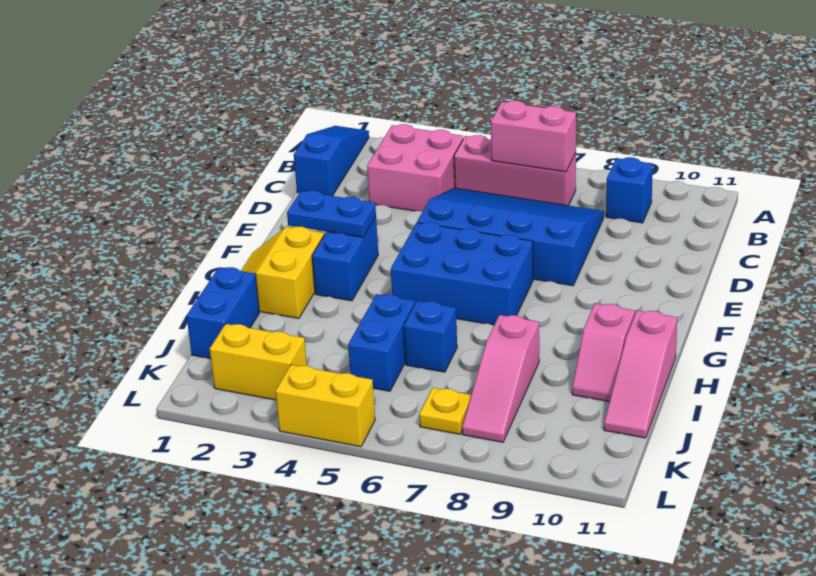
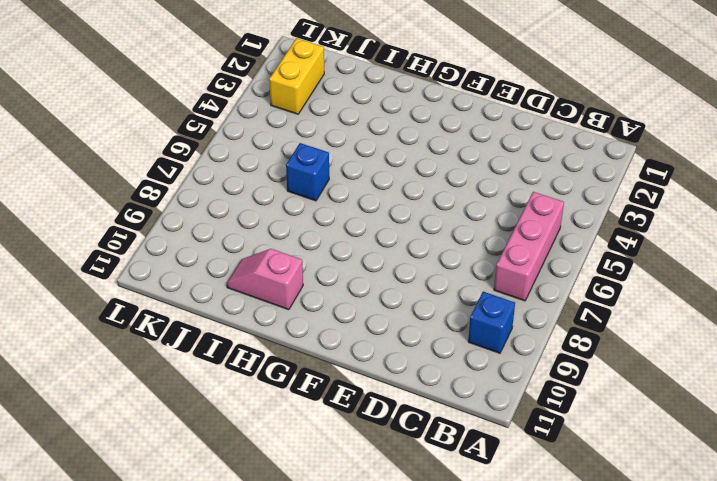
none -> blue 1x3 slope [294,126,369,196]
none -> pink 2x2 brick [367,124,463,211]
none -> blue 3x4 slope [417,188,604,286]

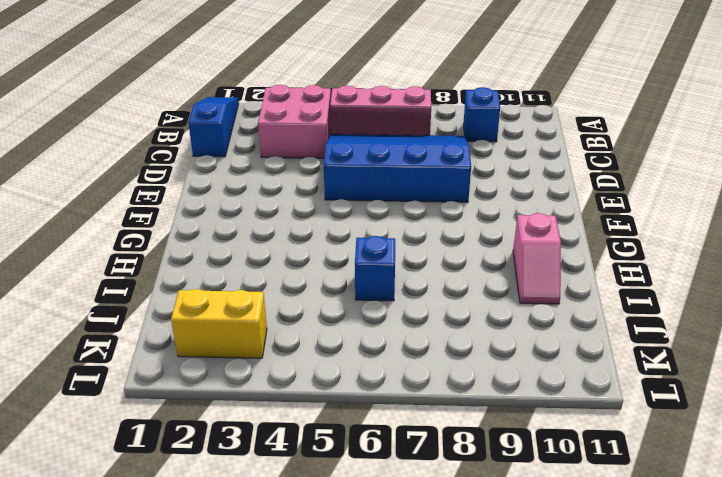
none -> blue 1x2 brick [312,217,378,301]
none -> blue 2x3 brick [391,222,533,325]
none -> yellow 2x2 slope [241,227,324,318]

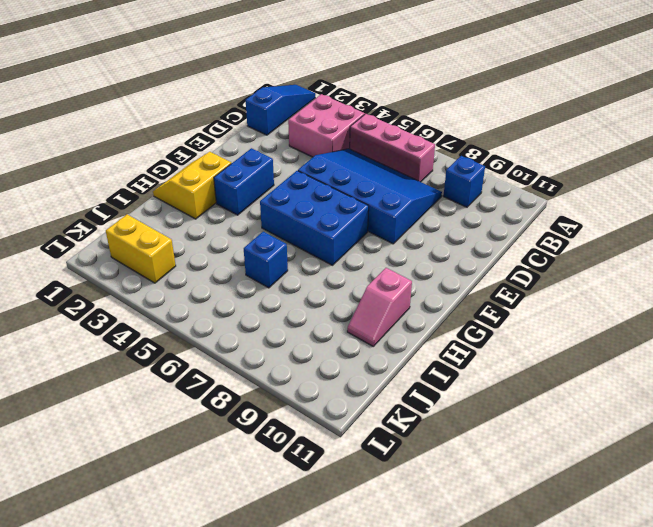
none -> pink 1x3 slope [604,311,677,438]
none -> blue 1x2 brick [187,267,260,359]
none -> blue 1x2 brick [348,294,415,391]

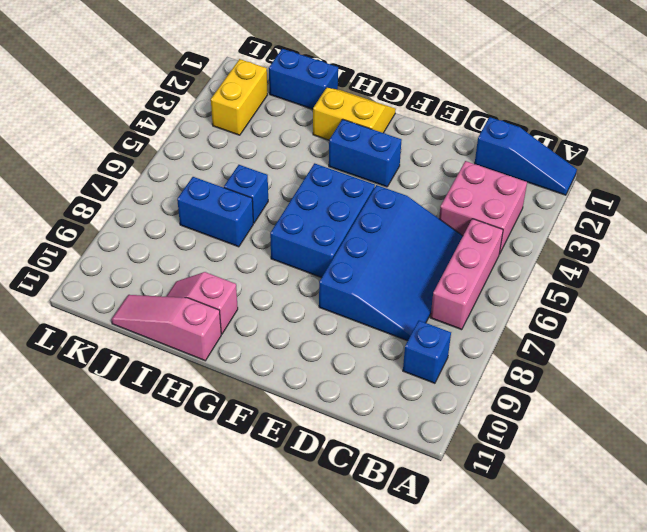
blue 1x2 brick [177,177,253,247] -> blue 1x2 brick moved to [348,294,415,391]
none -> pink 1x3 slope [462,315,539,442]
none -> yellow 1x1 plate [419,388,471,434]
none -> yellow 1x2 brick [276,365,375,447]

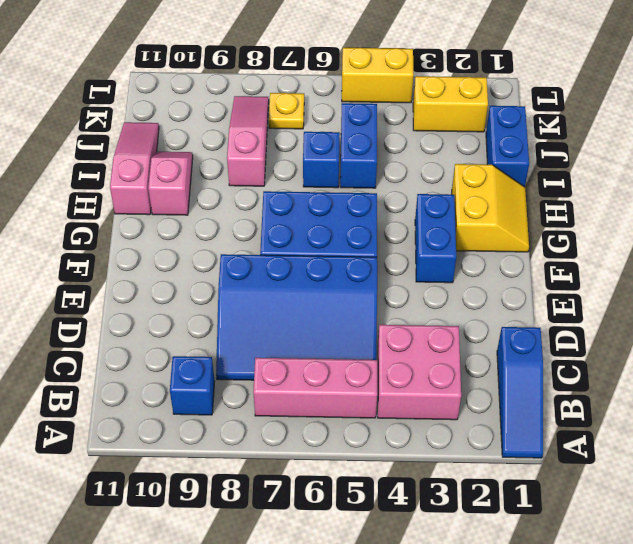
none -> pink 1x2 brick [491,101,576,172]
none -> blue 1x2 plate [287,191,376,237]

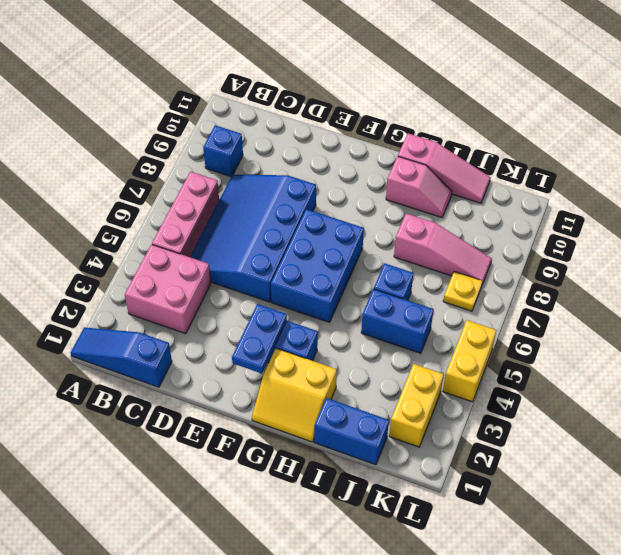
none -> pink 1x2 brick [491,101,576,172]

